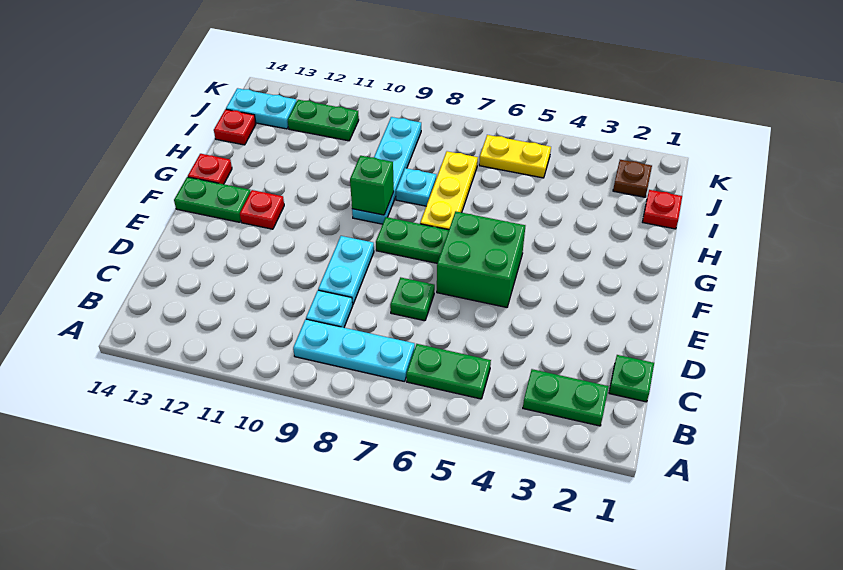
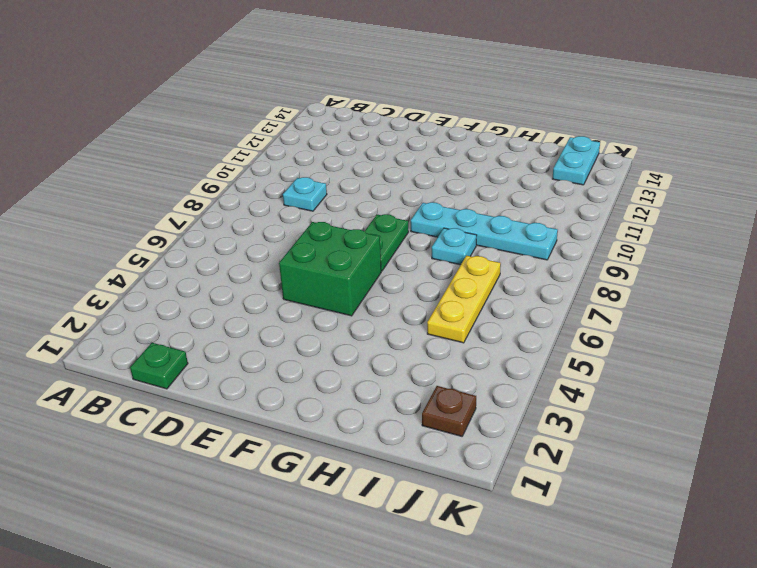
yellow 1x3 plate [427,256,501,343] -> yellow 1x3 plate turned to [420,151,478,230]
none -> green 1x2 plate [523,369,609,426]
none -> green 1x2 plate [406,344,491,399]
none -> cyan 1x3 plate [293,319,415,382]

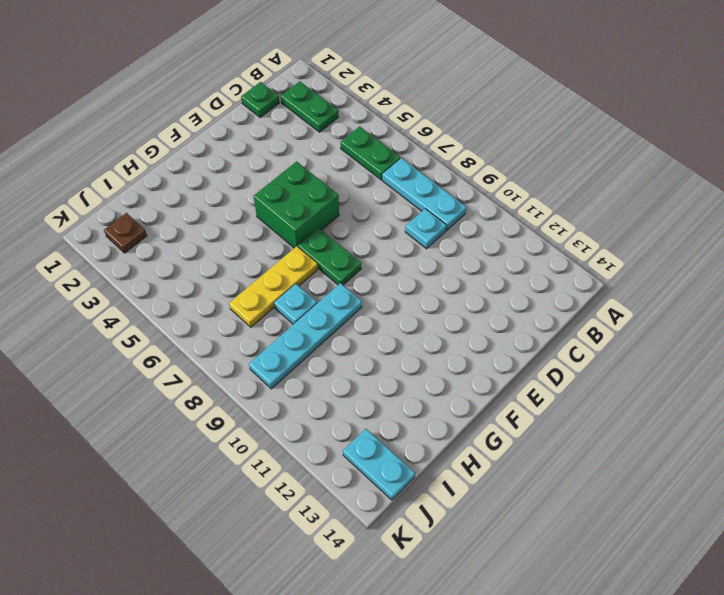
none -> green 1x1 plate [390,277,435,321]
none -> cyan 1x2 plate [318,236,374,305]
none -> red 1x1 plate [240,190,284,229]

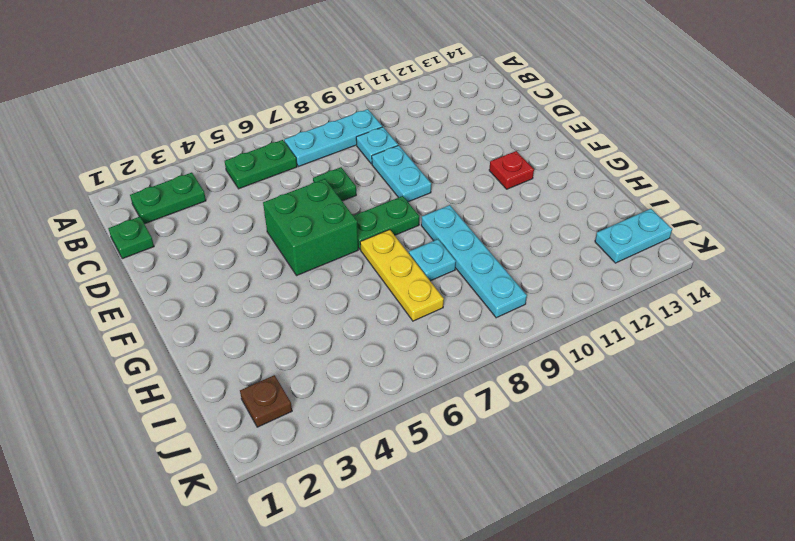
none -> green 1x2 plate [174,177,251,222]
none -> red 1x1 plate [188,154,232,184]
none -> red 1x1 plate [643,190,682,229]

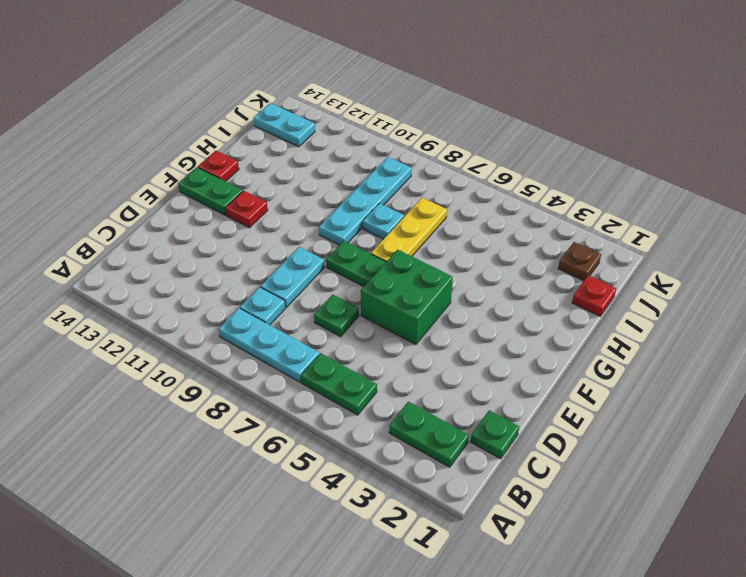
none -> red 1x1 plate [214,109,256,145]
none -> yellow 1x2 plate [479,135,551,178]
none -> green 1x2 plate [288,100,359,141]

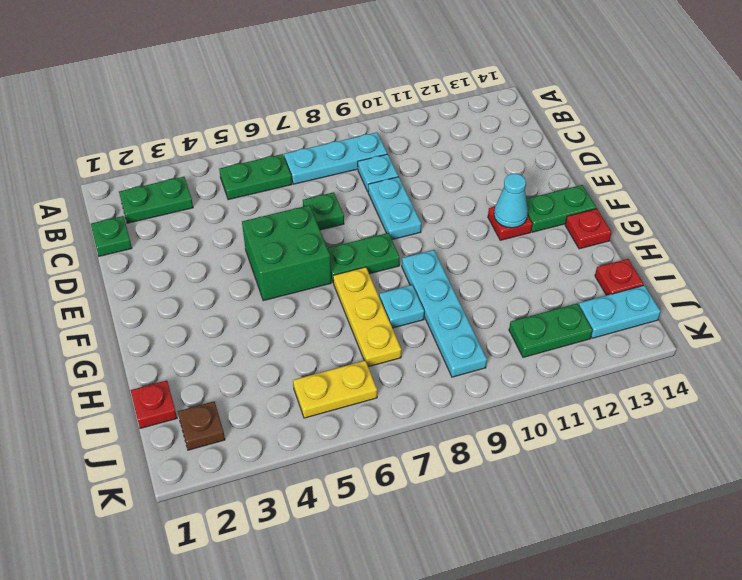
cyan 1x1 cone [494,174,528,228] -> none
none -> green 1x1 brick [350,156,394,215]

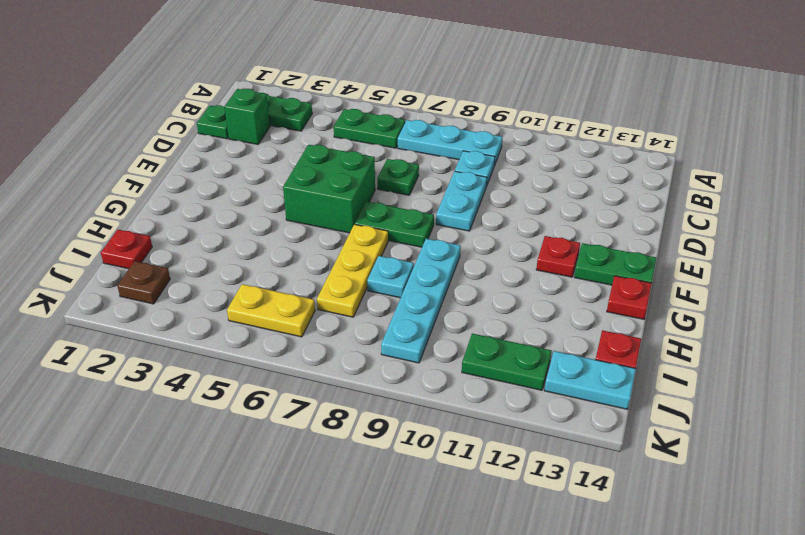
green 1x1 brick [224,89,270,144] -> green 1x1 brick moved to [350,156,394,215]

